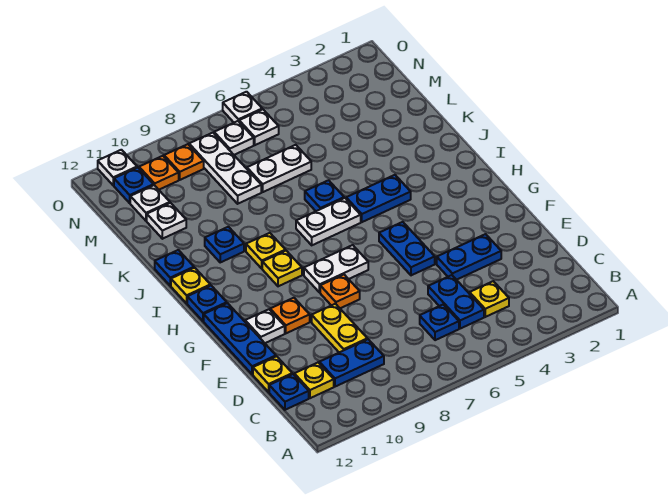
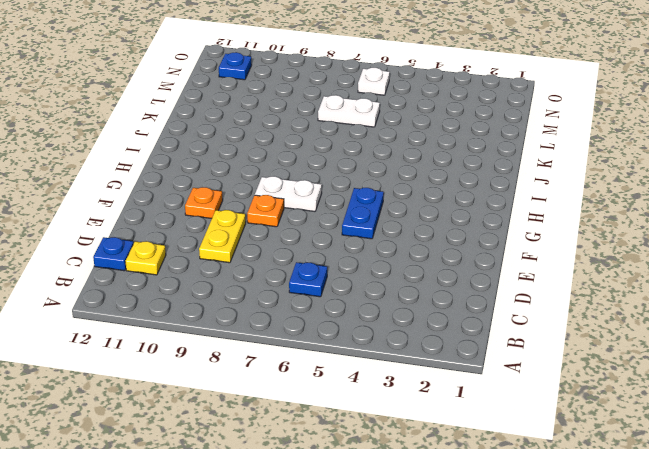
none -> yellow 1x1 plate [470,281,509,317]
none -> blue 1x2 plate [428,275,484,329]
none -> blue 1x2 plate [319,339,384,387]
none -> yellow 1x1 plate [253,356,292,392]

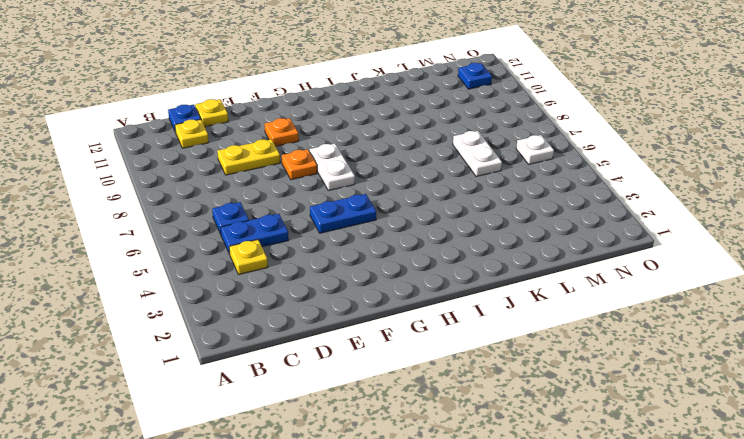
none -> blue 1x2 plate [319,339,384,387]
none -> blue 1x2 plate [437,234,501,280]
none -> blue 1x3 plate [204,303,276,374]
none -> white 1x1 plate [245,309,285,343]

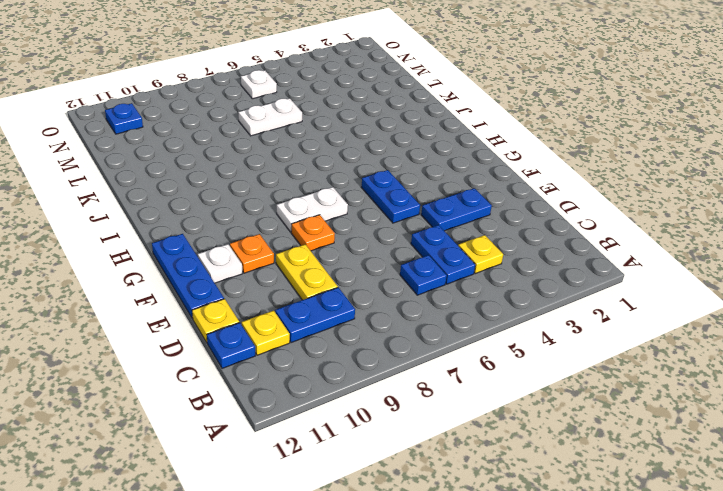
none -> yellow 1x1 plate [262,251,302,286]
none -> blue 1x1 plate [187,285,227,321]
none -> blue 1x2 plate [346,175,411,222]
none -> white 1x2 plate [296,198,361,245]

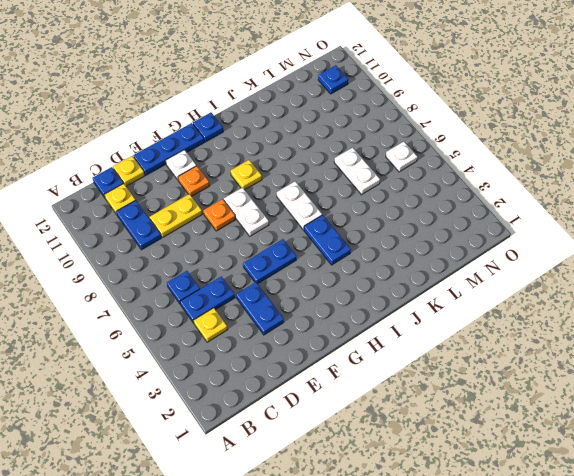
none -> yellow 1x1 plate [246,233,286,268]
none -> yellow 1x1 plate [171,268,210,303]
none -> blue 1x1 plate [305,180,344,211]
none -> blue 1x1 plate [205,227,244,262]

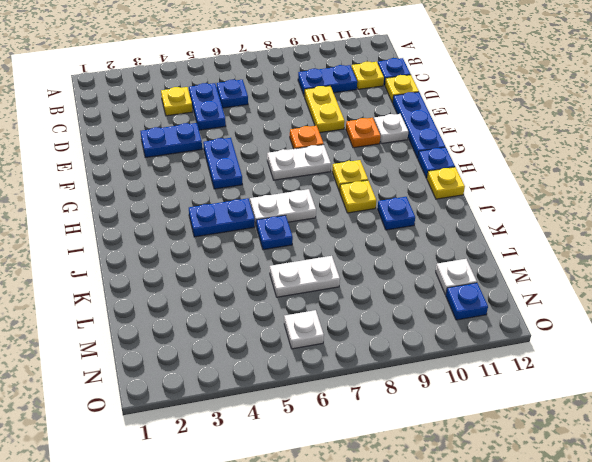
none -> blue 1x1 plate [155,250,194,286]
none -> white 1x3 plate [189,133,261,204]
none -> white 1x1 plate [147,203,186,239]
none -> white 1x1 plate [214,121,254,155]

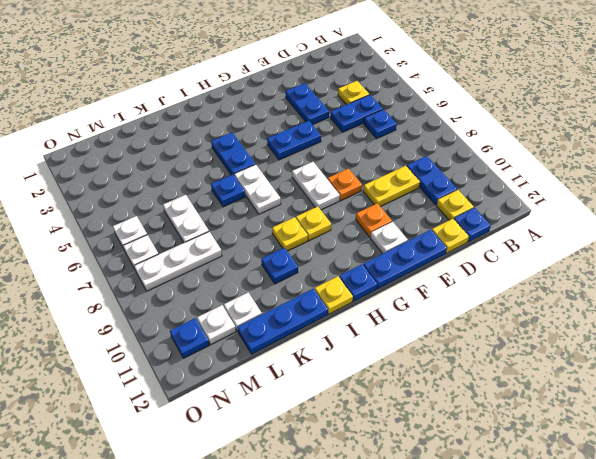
blue 1x3 plate [237,289,328,354] -> blue 1x1 plate [155,250,194,286]
none -> orange 1x1 plate [164,144,204,180]
none -> orange 1x1 plate [139,156,179,190]
none -> white 1x1 plate [223,92,262,122]
none -> white 1x1 plate [98,150,137,185]

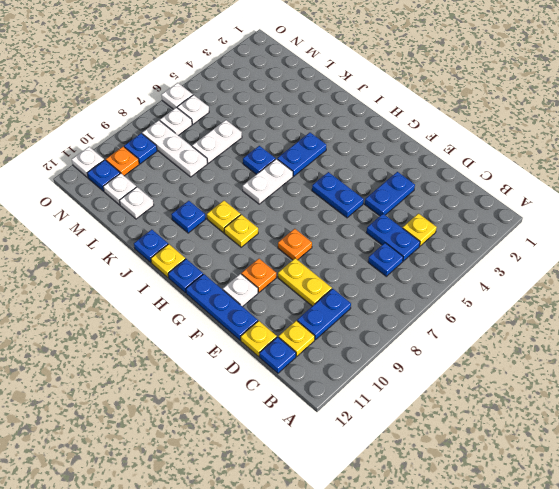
blue 1x1 plate [124,133,157,164] -> orange 1x1 plate [164,144,204,180]
none -> white 1x2 plate [304,245,368,293]

